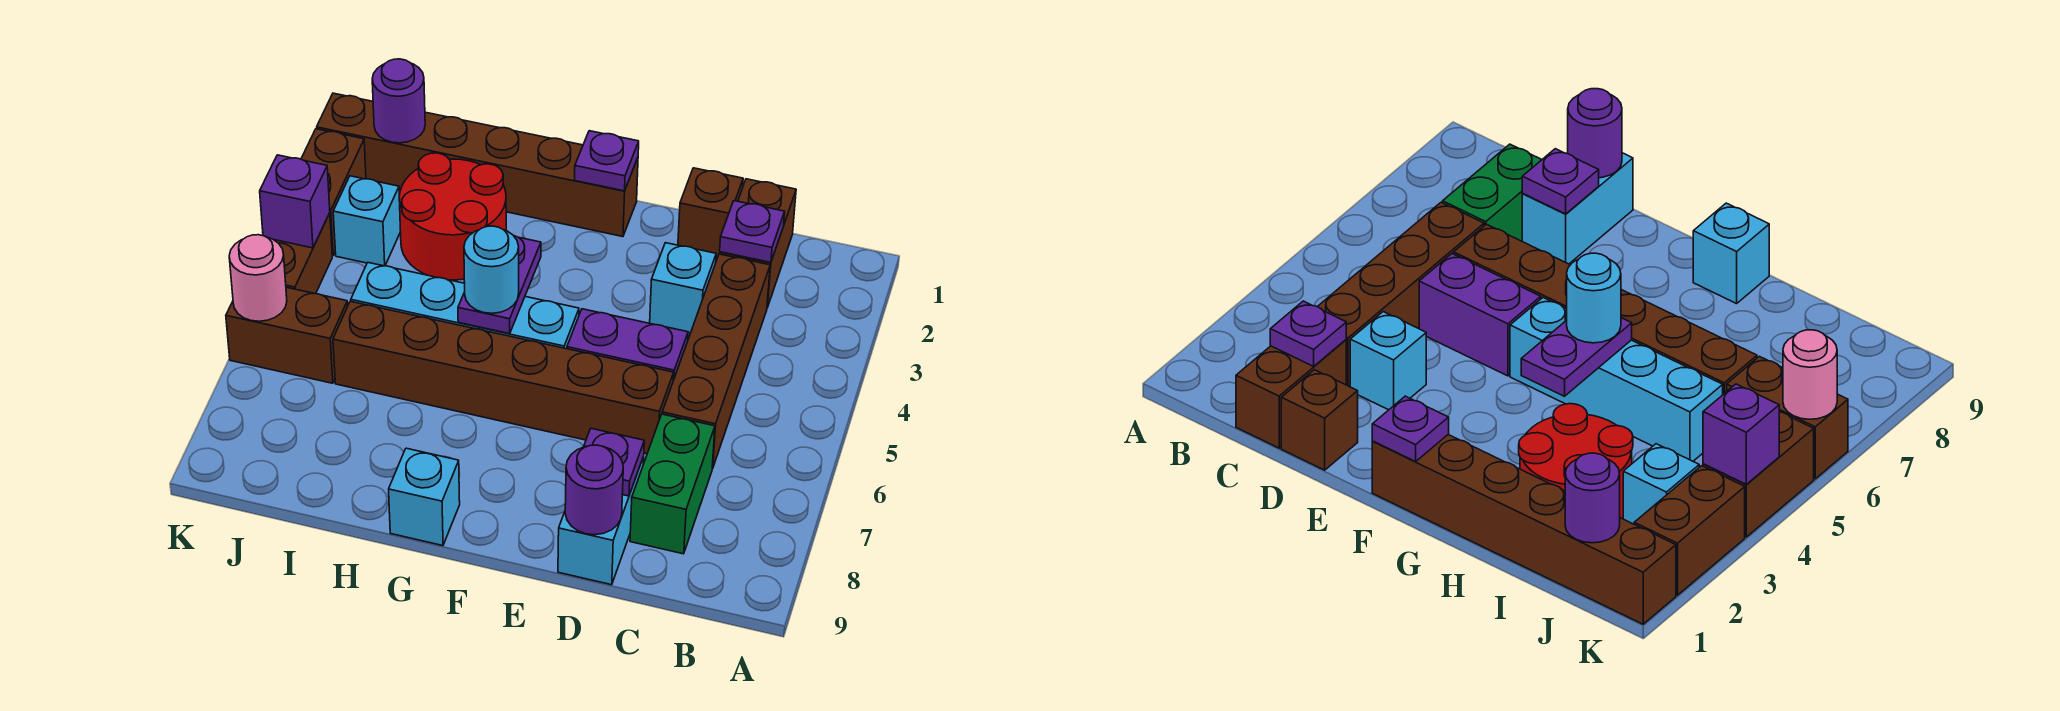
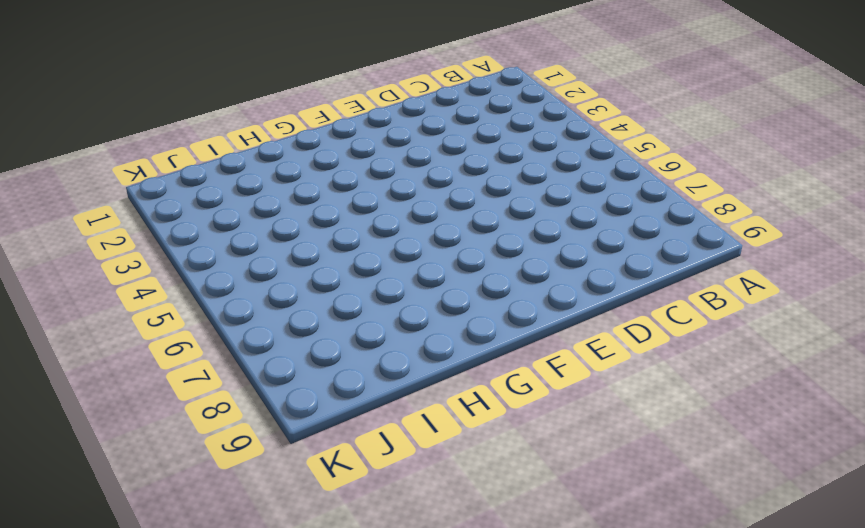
none -> brown 1x2 brick [719,179,796,308]
none -> brown 1x4 brick [662,254,770,469]
none -> green 1x2 brick [630,414,715,554]

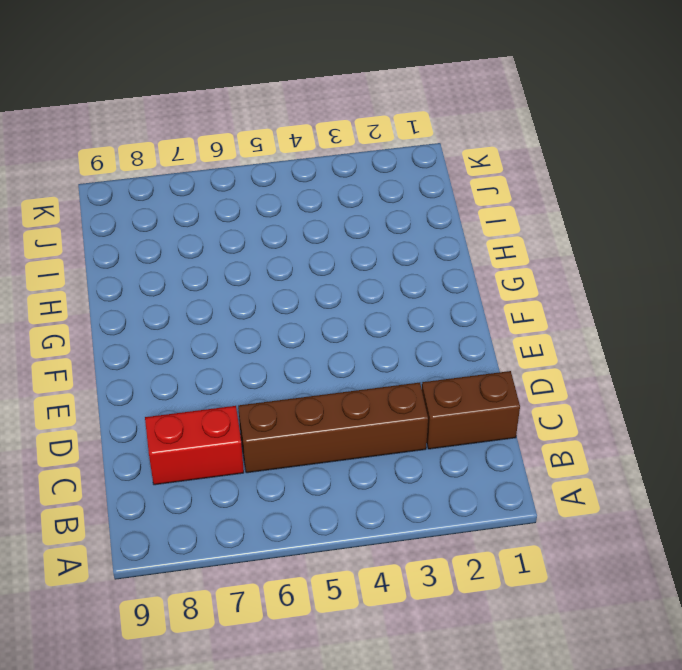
red 1x2 brick [145,406,244,485] -> green 1x2 brick [630,414,715,554]
none -> brown 1x1 brick [678,168,743,257]
none -> cyan 1x1 brick [650,243,716,333]
none -> purple 1x2 brick [567,309,688,380]

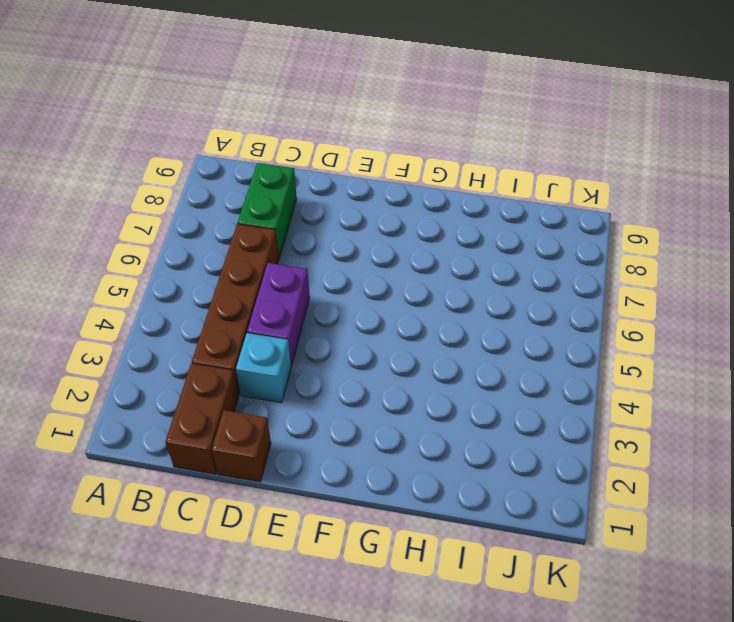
purple 1x2 brick [247,263,310,366] -> purple 1x2 brick turned to [567,309,688,380]
none -> brown 1x6 brick [333,301,674,454]
none -> cyan 1x2 brick [558,457,644,585]
none -> brown 1x6 brick [317,93,638,237]

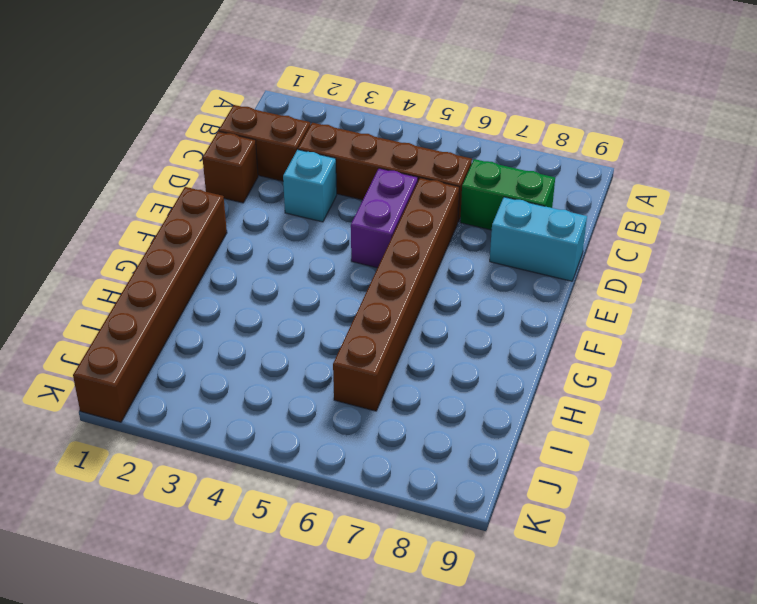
none -> cyan 1x4 brick [351,263,579,349]
none -> cyan 1x1 brick [389,448,460,546]
none -> red 2x2 round brick [399,153,506,280]

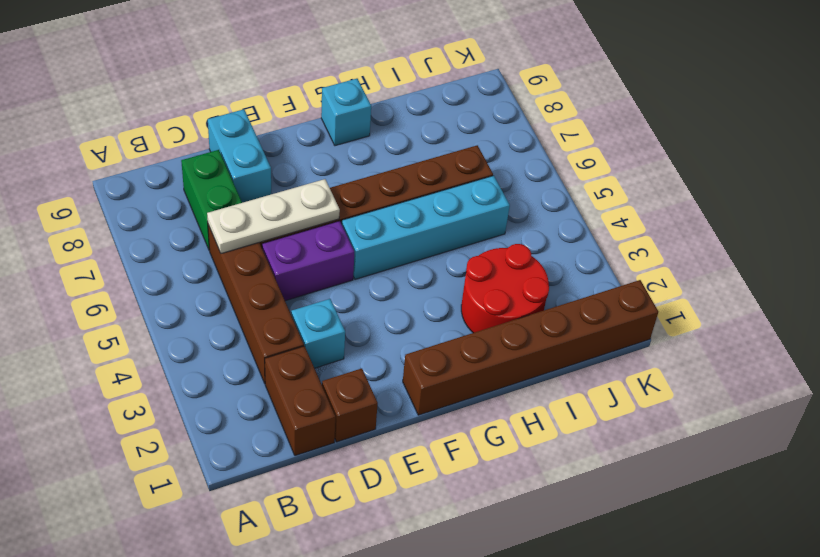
white 1x3 plate [207,179,340,253] -> none
none -> cyan 1x1 brick [333,176,401,266]
none -> brown 1x2 brick [226,287,348,383]
none -> brown 1x2 brick [301,129,366,256]

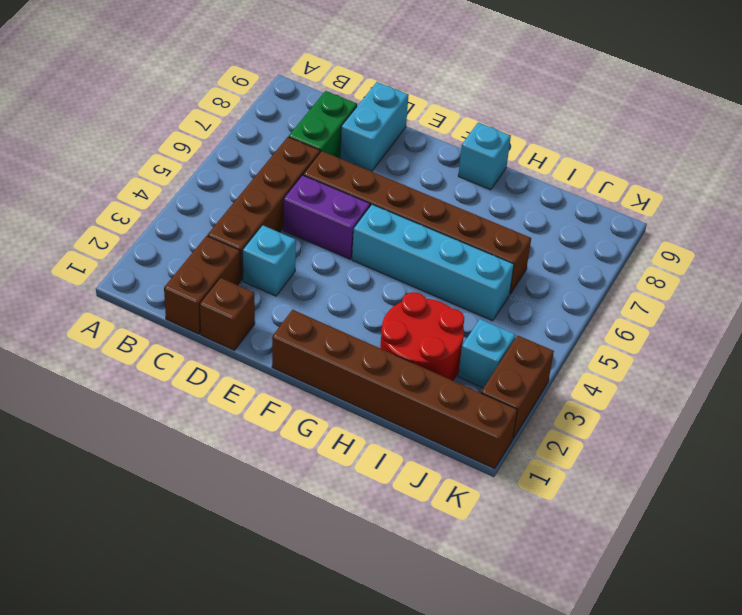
none -> brown 1x2 brick [226,287,348,383]
none -> brown 1x2 brick [275,213,332,294]
none -> purple 1x1 plate [720,201,785,262]

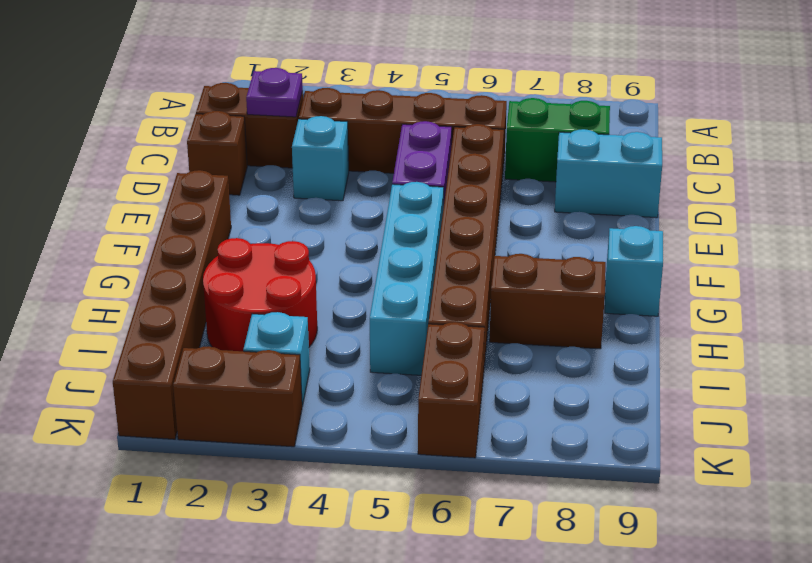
brown 1x2 brick [490,254,606,349] -> brown 1x2 brick moved to [275,213,332,294]
none -> purple 1x1 plate [584,428,644,496]
none -> purple 1x1 round brick [565,445,623,535]
none -> purple 1x1 plate [575,131,639,191]

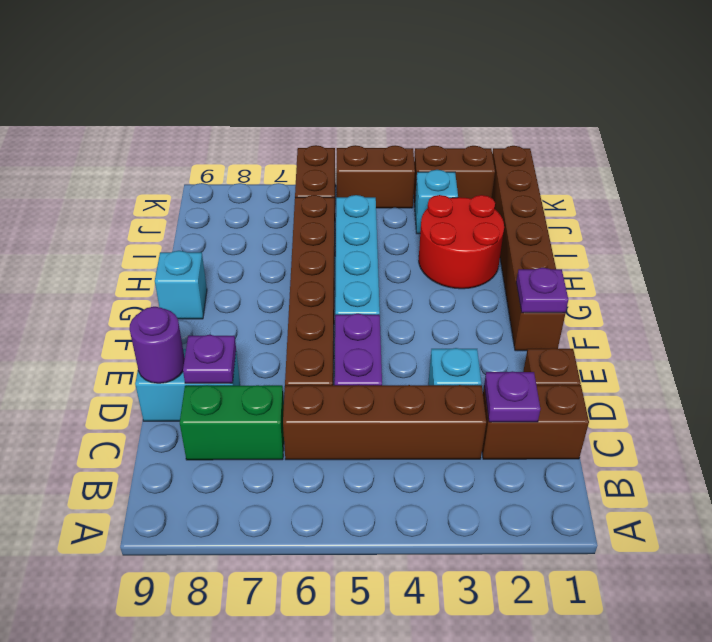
none -> purple 1x2 plate [458,236,541,334]
none -> purple 1x1 round brick [372,59,425,143]
none -> purple 1x1 brick [260,155,330,248]

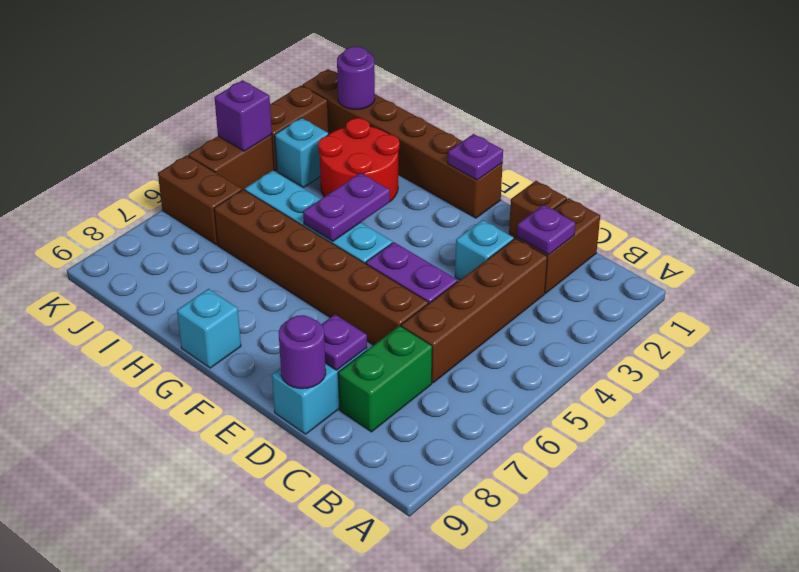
none -> pink 1x1 round brick [229,235,287,321]
none -> cyan 1x1 round brick [464,226,519,313]

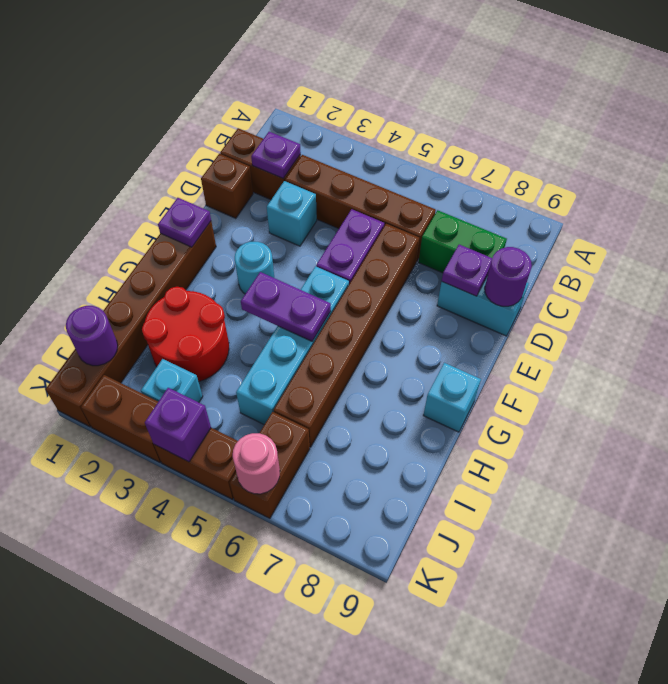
cyan 1x1 round brick [235,242,274,294] -> cyan 1x1 round brick moved to [464,226,519,313]

